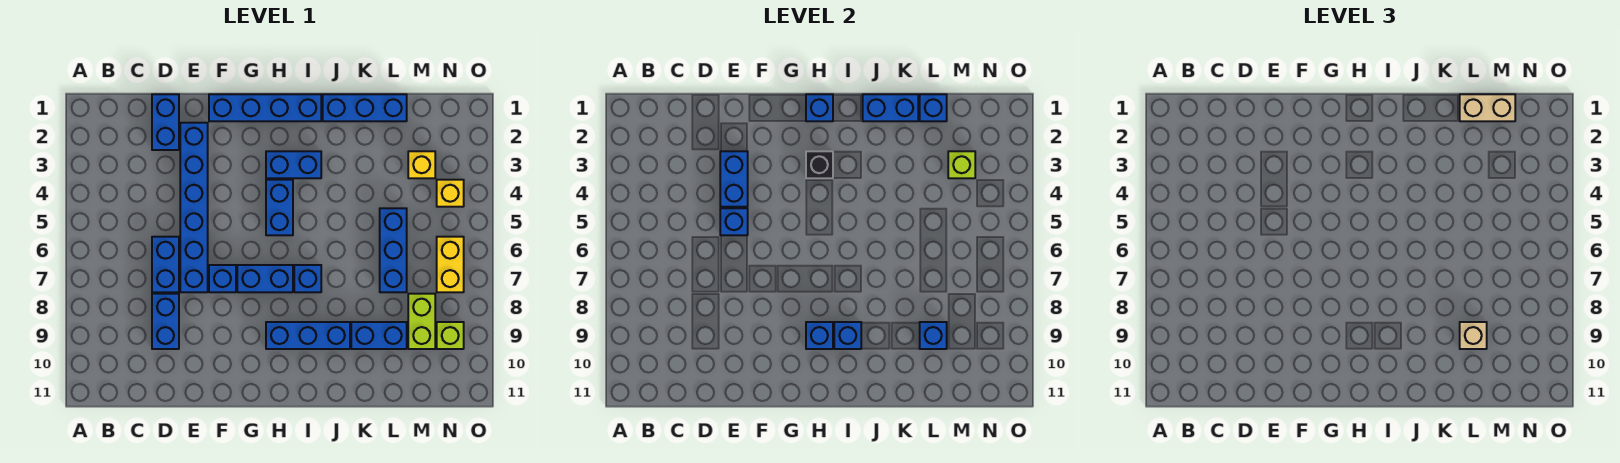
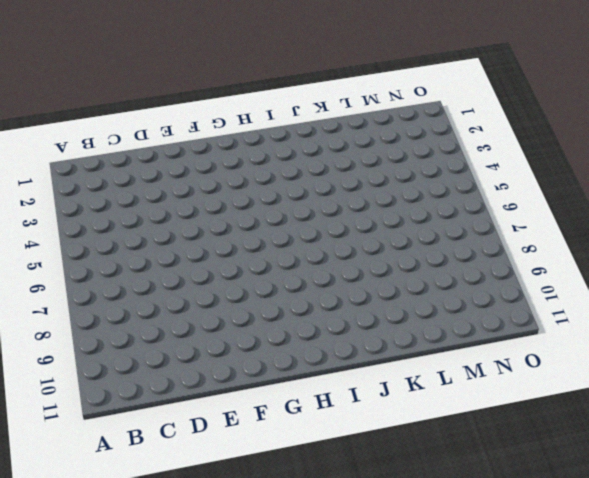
none -> blue 1x2 brick [152,94,179,150]
none -> blue 1x2 brick [152,237,179,292]
none -> blue 1x2 brick [152,294,179,349]
none -> blue 1x6 brick [180,123,208,292]

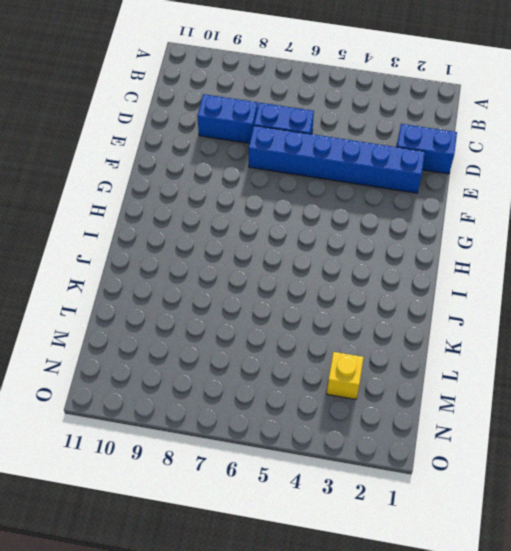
none -> blue 1x4 brick [209,94,321,121]
none -> blue 1x1 brick [209,265,236,292]
none -> blue 1x2 brick [237,265,293,292]
none -> blue 1x2 brick [266,151,321,178]

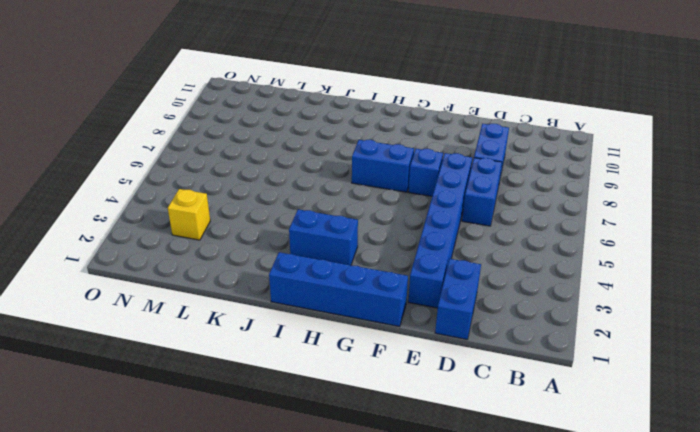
none -> blue 1x2 brick [266,180,293,235]
none -> blue 1x3 brick [266,322,350,349]
none -> blue 1x1 brick [294,265,321,292]
none -> blue 1x3 brick [323,94,407,121]

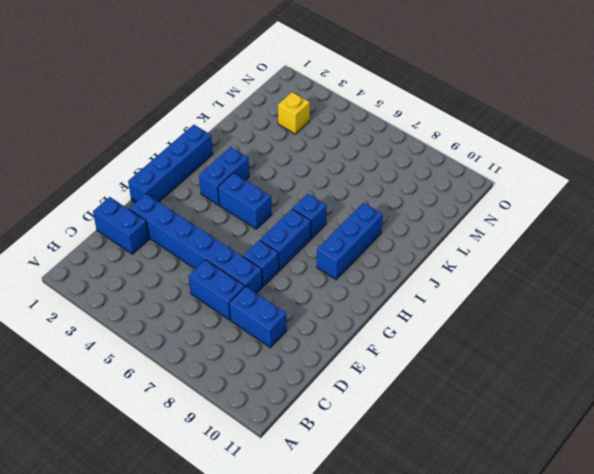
none -> blue 1x3 brick [323,94,407,121]
none -> blue 1x2 brick [351,322,407,349]
none -> blue 1x3 brick [380,208,407,292]
none -> lime 1x2 brick [408,294,435,349]

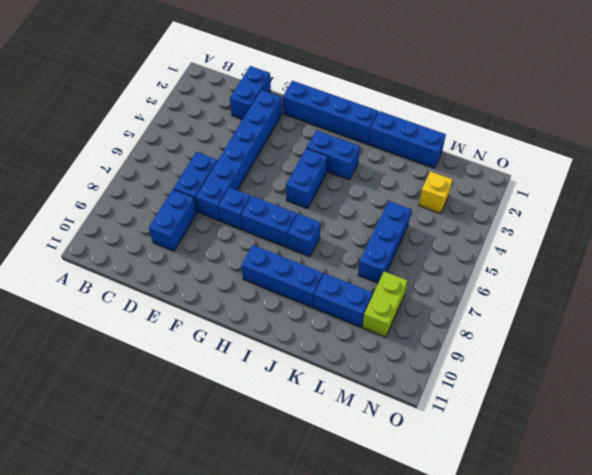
none -> yellow 1x1 brick [437,180,464,207]
none -> yellow 1x2 brick [437,237,464,292]
none -> lime 1x1 brick [437,322,464,349]
none -> blue 1x2 brick [720,151,748,207]

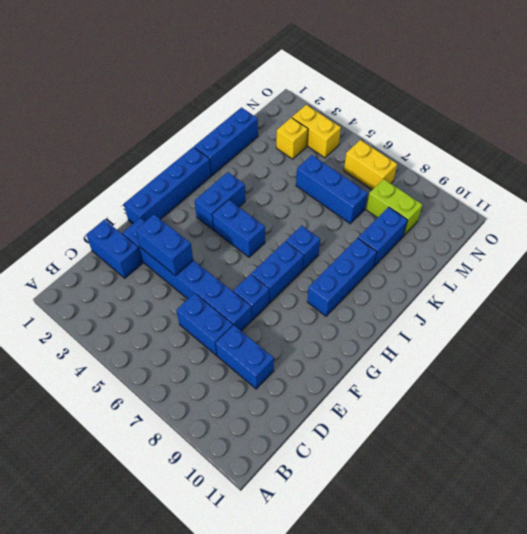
yellow 1x2 brick [292,105,341,158] -> yellow 1x1 brick [437,180,464,207]
none -> lime 1x1 brick [437,322,464,349]
none -> blue 1x1 brick [720,208,748,235]
none -> blue 1x1 brick [806,94,833,121]
none -> black 1x1 brick [806,151,833,178]

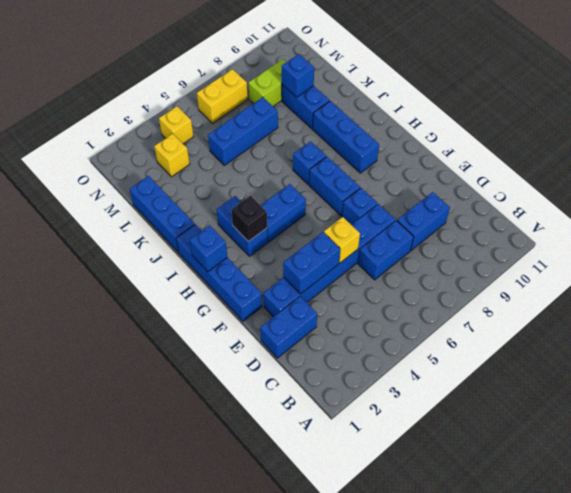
yellow 1x1 brick [324,217,360,263] -> blue 1x1 brick [720,208,748,235]
none -> lime 1x1 brick [437,322,464,349]
none -> blue 1x1 brick [806,322,833,349]
none -> blue 1x1 brick [834,322,861,349]
none -> blue 1x2 brick [863,94,918,121]

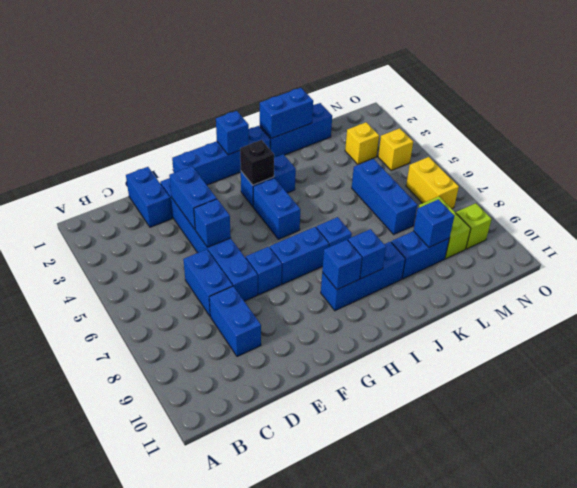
none -> blue 1x1 brick [920,94,947,121]
none -> lime 1x1 brick [948,151,975,178]
none -> tan 1x2 brick [1460,94,1515,121]
none -> tan 1x1 brick [1460,322,1487,349]

